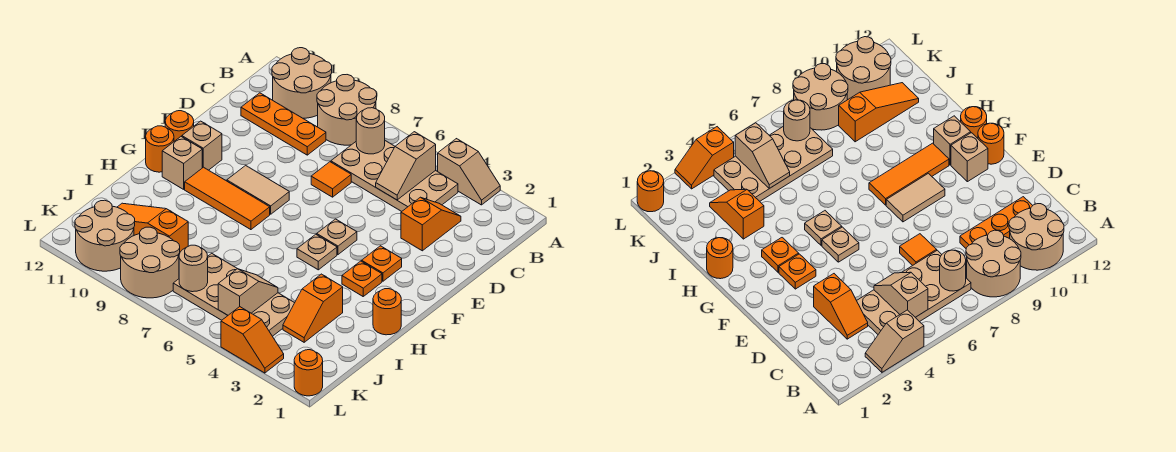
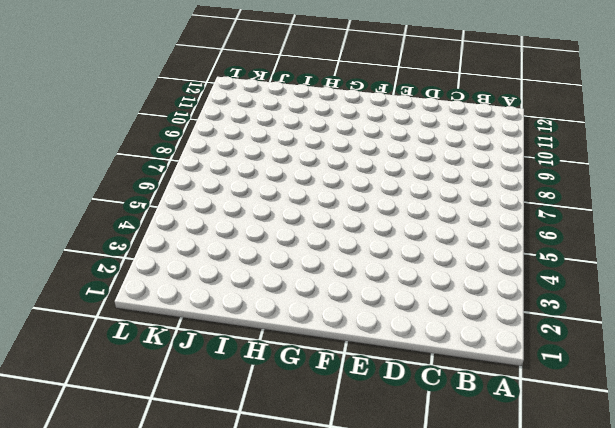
none -> tan 1x2 slope [438,139,500,205]
none -> tan 2x2 round brick [317,75,377,145]
none -> tan 2x2 round brick [272,48,332,118]

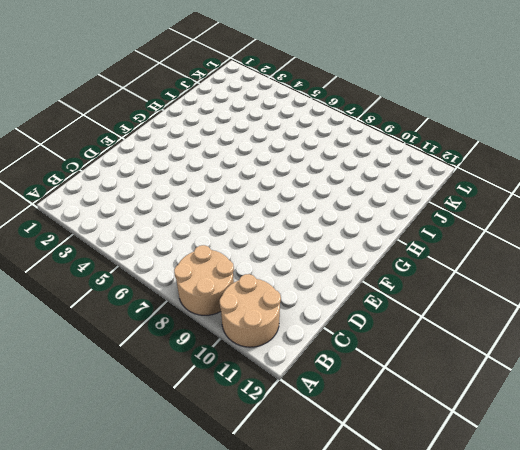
none -> tan 1x2 slope [438,139,500,205]
none -> tan 2x4 plate [331,141,458,211]
none -> orange 1x2 slope [401,197,461,251]

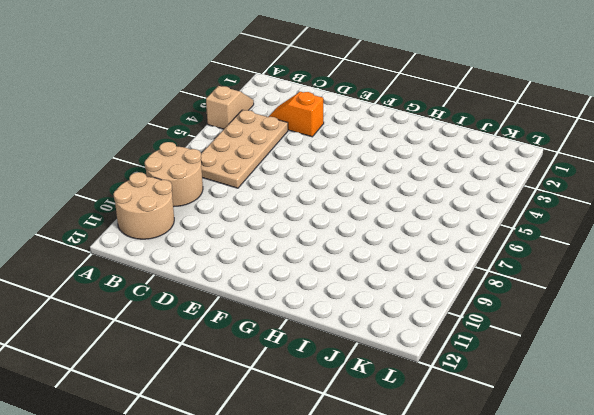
none -> orange 1x3 plate [241,93,326,155]
none -> orange 1x1 tile [311,162,351,197]
none -> orange 1x1 plate [362,246,402,281]

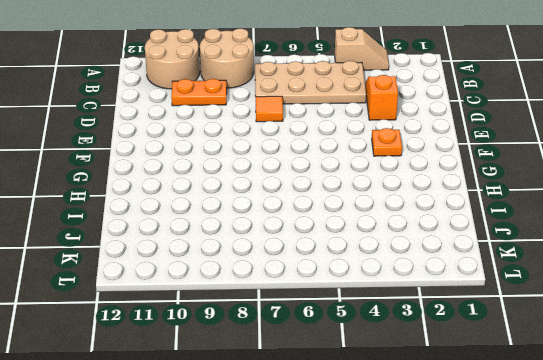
orange 1x2 plate [171,79,227,106] -> orange 1x3 plate [241,93,326,155]
none -> tan 1x1 plate [317,219,357,254]
none -> tan 1x2 tile [227,165,289,214]
none -> tan 1x1 brick [182,121,222,170]

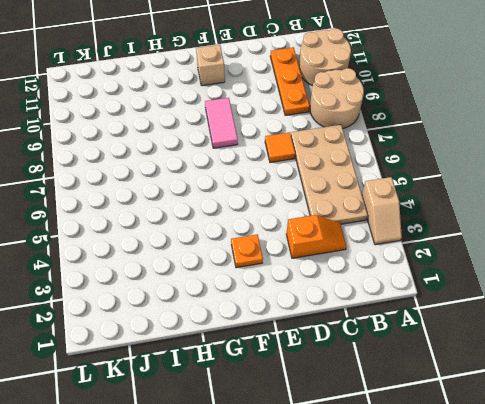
pink 1x2 tile [205,98,238,148] -> tan 1x2 tile [227,165,289,214]
none -> tan 1x1 plate [317,219,357,254]
none -> orange 1x1 round brick [165,111,194,141]
none -> orange 1x1 plate [342,261,382,296]

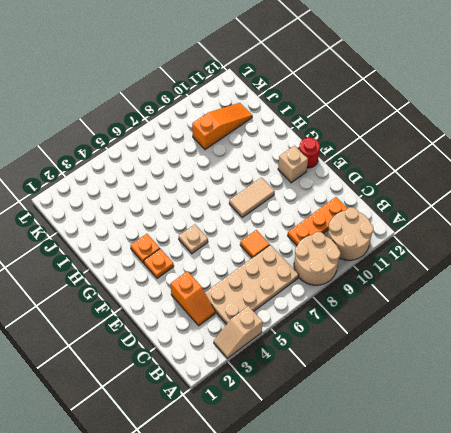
red 1x1 round brick [299,138,320,168] -> orange 1x1 round brick [165,111,194,141]
none -> tan 1x1 plate [297,234,337,270]
none -> orange 1x3 tile [185,167,270,230]
none -> tan 1x1 brick [162,137,202,189]

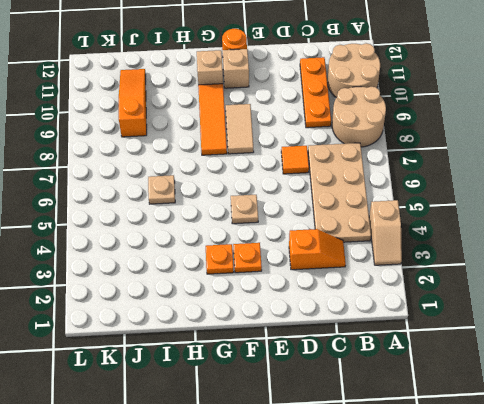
tan 1x1 plate [148,175,175,204] -> tan 1x1 plate moved to [297,234,337,270]
none -> orange 1x1 round brick [146,126,174,172]
none -> orange 1x1 round brick [373,289,401,335]
none -> orange 1x2 slope [283,274,343,342]

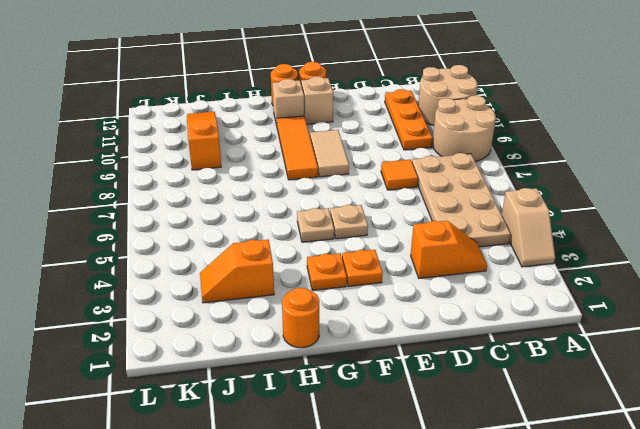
none -> tan 2x4 plate [173,253,294,336]
none -> tan 2x2 round brick [120,227,180,298]
none -> tan 2x2 round brick [75,200,135,271]

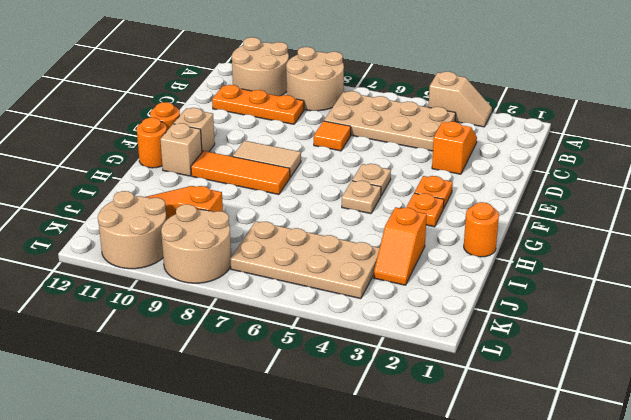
none -> orange 1x1 round brick [294,350,323,396]
none -> orange 1x2 slope [221,307,284,373]
none -> tan 1x2 slope [376,132,436,200]

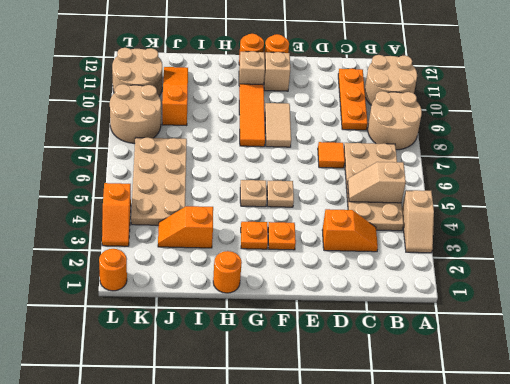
none -> tan 1x1 round brick [356,108,385,154]
none -> tan 1x2 slope [218,269,278,315]
none -> tan 1x1 round brick [179,245,208,292]

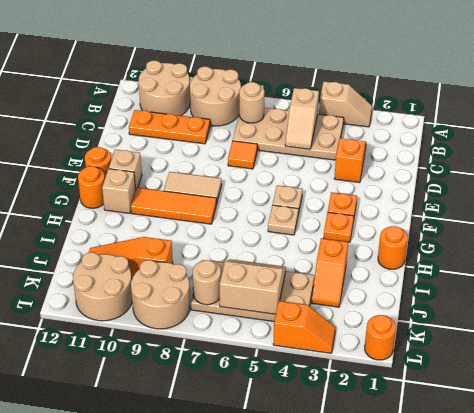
tan 2x2 slope [220,259,286,314] -> tan 1x2 slope [218,269,278,315]

